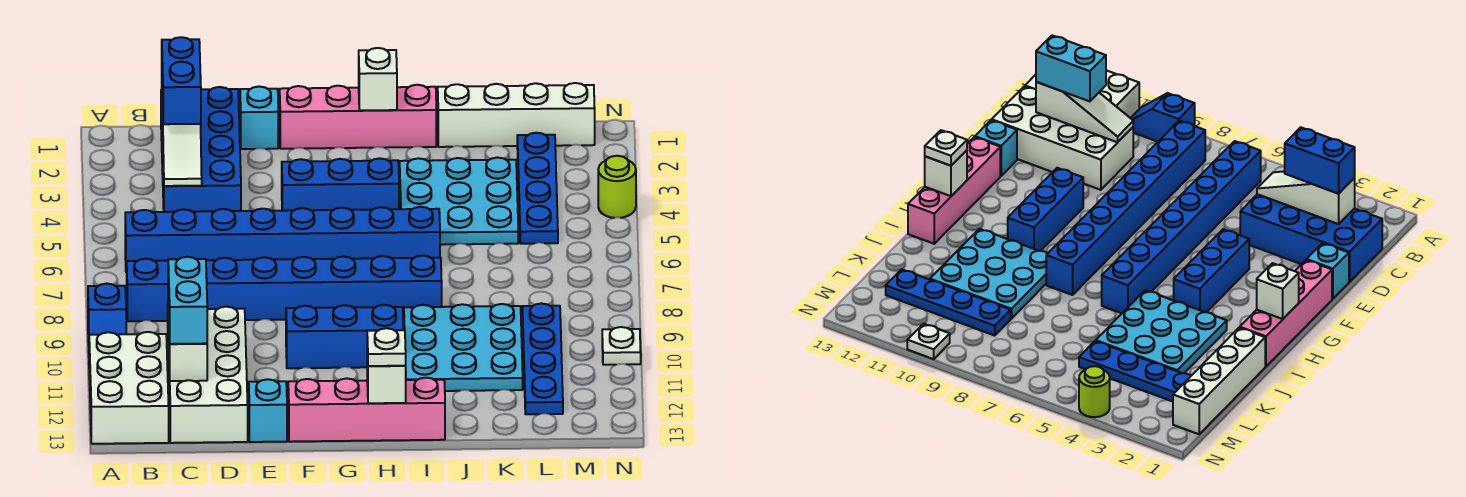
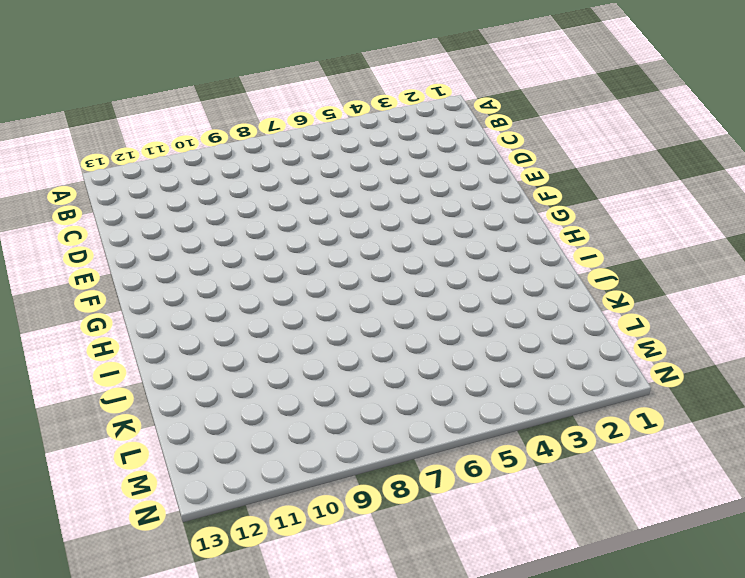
none -> blue 1x2 slope [88,284,126,345]
none -> white 2x3 brick [89,332,169,444]
none -> blue 1x8 brick [125,207,440,272]

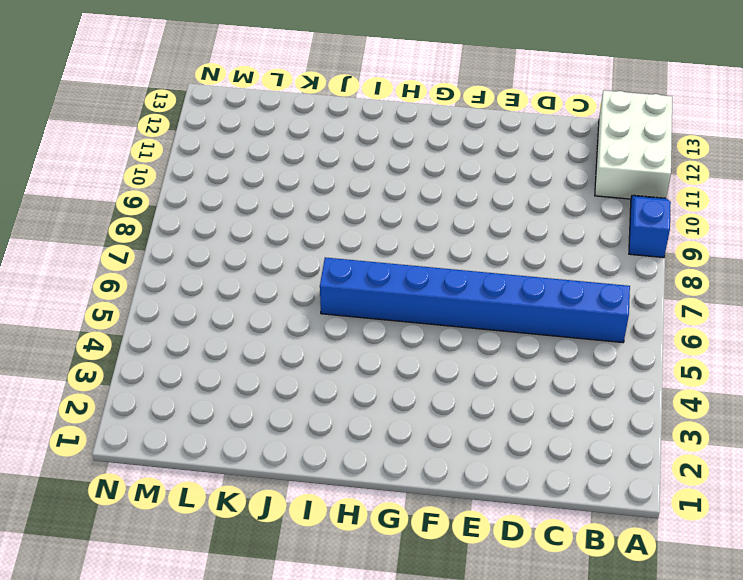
none -> blue 1x8 brick [127,256,442,321]
none -> blue 2x4 brick [161,87,241,212]
none -> white 2x4 brick [168,307,248,443]

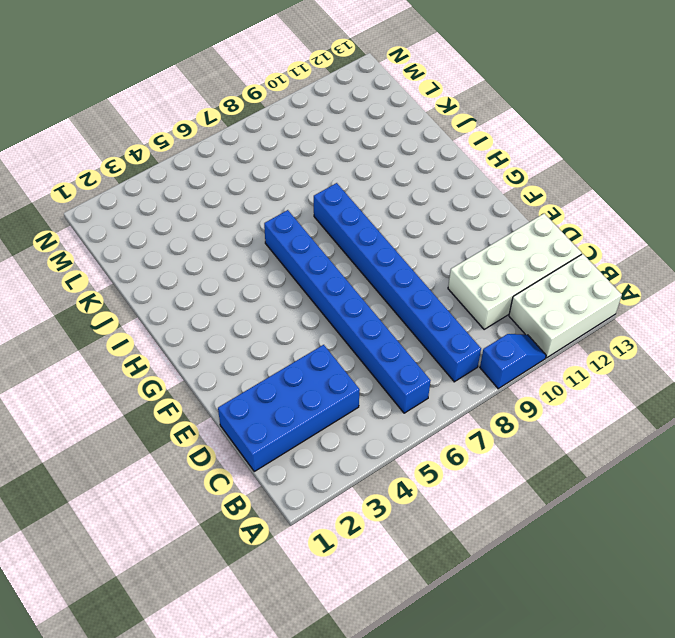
none -> cyan 1x1 brick [240,87,278,149]
none -> cyan 1x1 brick [249,379,287,442]
none -> pink 1x4 brick [280,85,436,149]

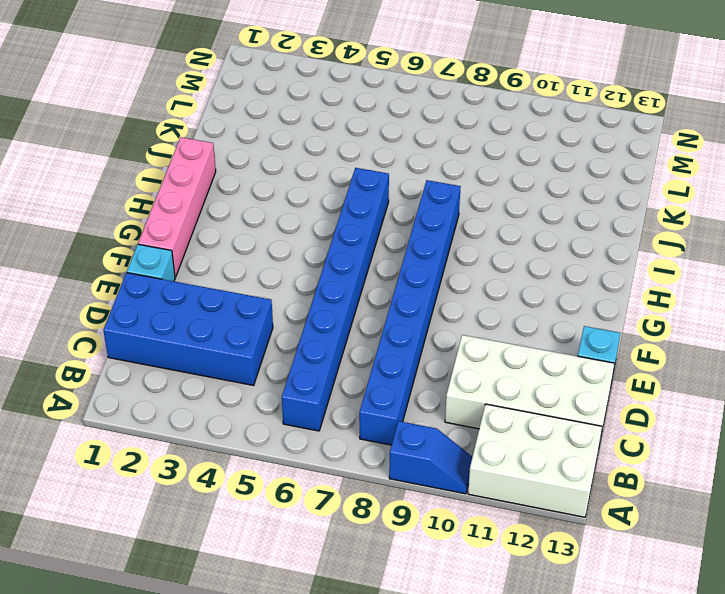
none -> blue 1x3 brick [282,158,399,211]
none -> blue 1x3 brick [286,305,403,368]
none -> pink 1x4 brick [288,378,445,442]

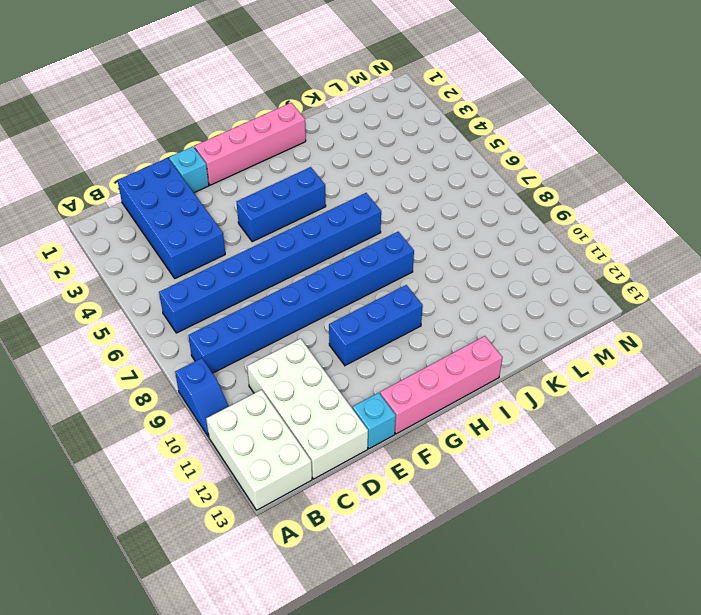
none -> cyan 3x3 plate [400,158,518,245]
none -> cyan 3x3 plate [404,304,523,391]
none -> white 1x4 brick [438,83,595,147]

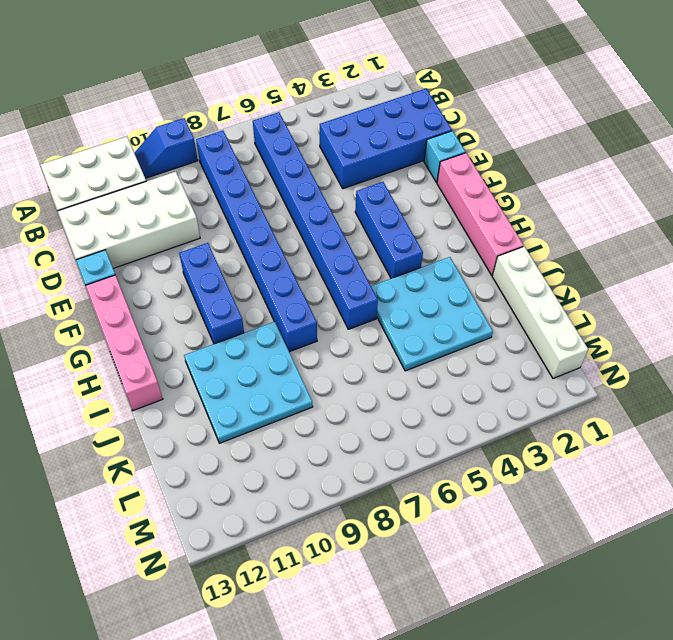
none -> blue 1x4 plate [517,133,558,244]
none -> blue 1x4 plate [522,303,563,414]
none -> lime 1x1 round brick [598,156,636,218]

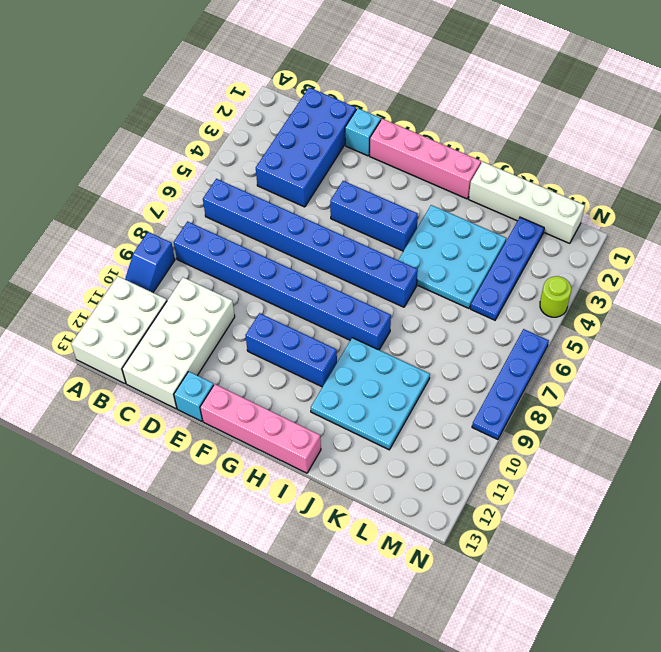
blue 1x4 plate [472,329,549,440] -> blue 1x4 plate moved to [522,303,563,414]
none -> white 1x1 plate [602,327,641,365]
none -> white 1x3 slope [162,100,202,186]
none -> white 1x3 slope [168,303,207,381]

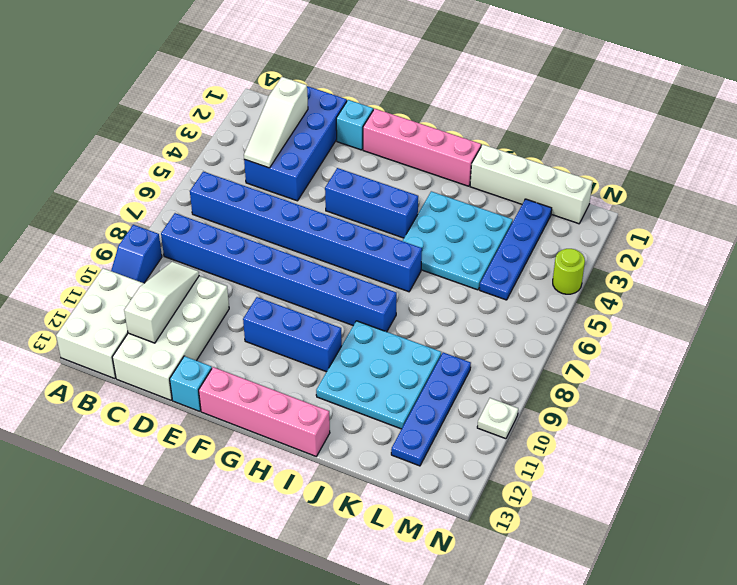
none -> white 1x1 brick [359,48,397,110]
none -> white 1x1 brick [367,350,406,403]
none -> blue 1x2 brick [162,37,201,124]

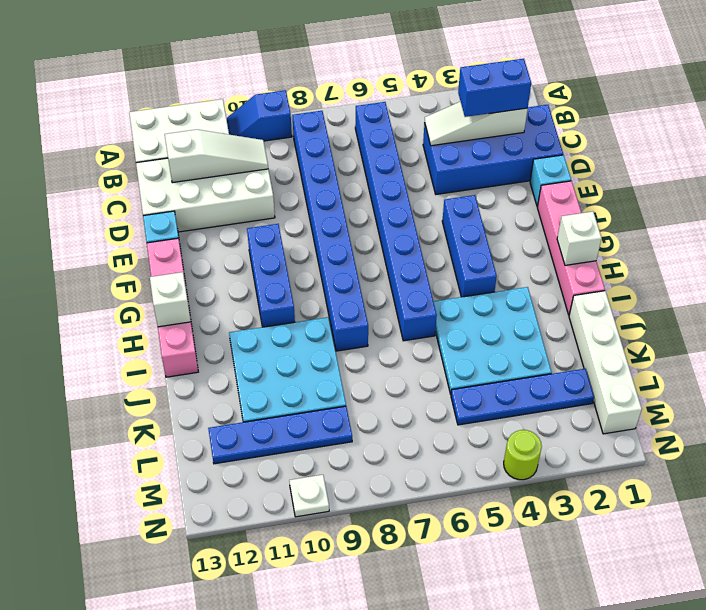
none -> cyan 1x2 brick [168,257,207,344]
none -> white 1x1 plate [367,328,406,366]

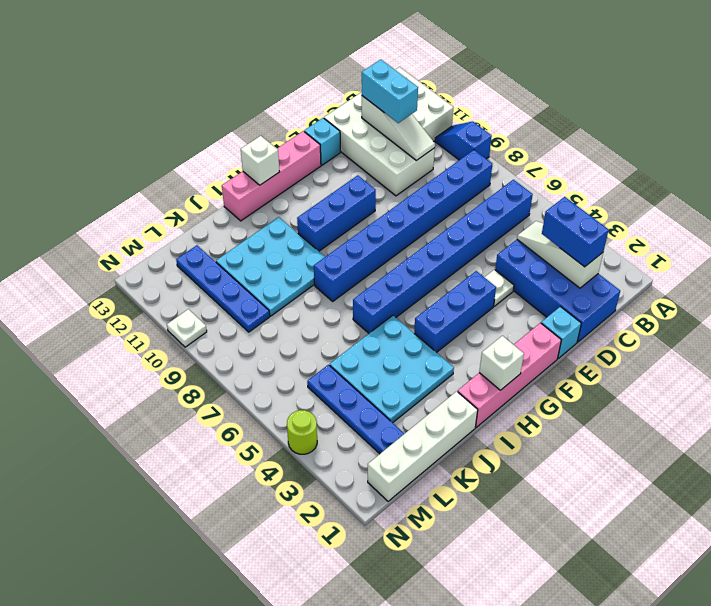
white 1x1 plate [484,270,514,306] -> white 1x1 plate moved to [367,328,406,366]

